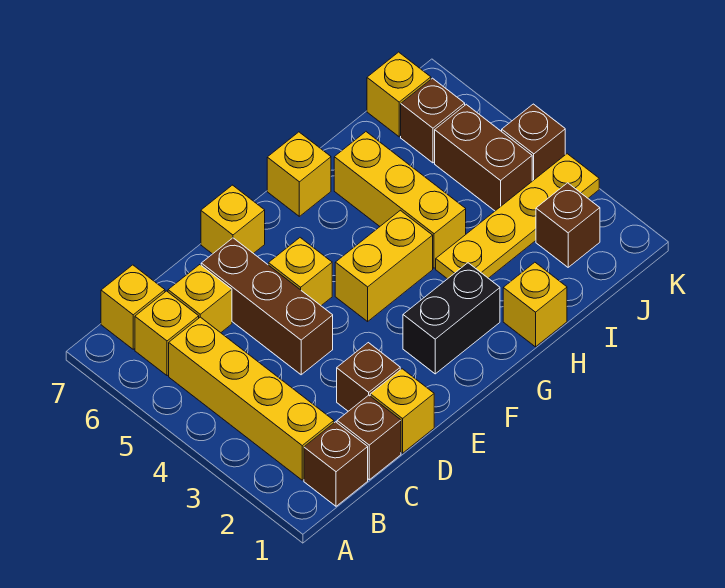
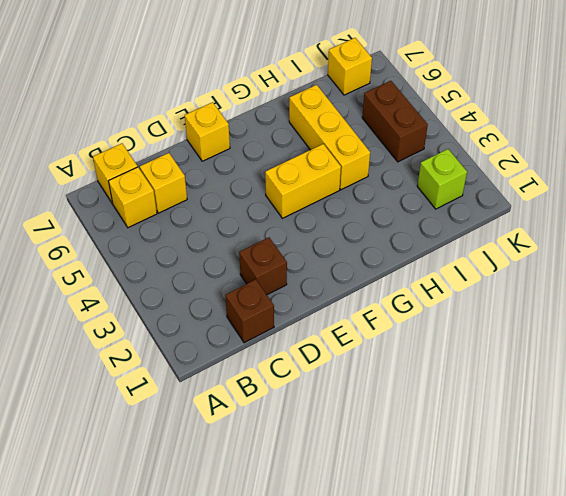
lime 1x1 brick [417,149,467,209] -> brown 1x1 brick [536,183,600,267]
none -> brown 1x1 brick [304,422,368,506]
none -> yellow 1x4 brick [169,317,334,480]
none -> yellow 1x1 brick [370,369,434,453]

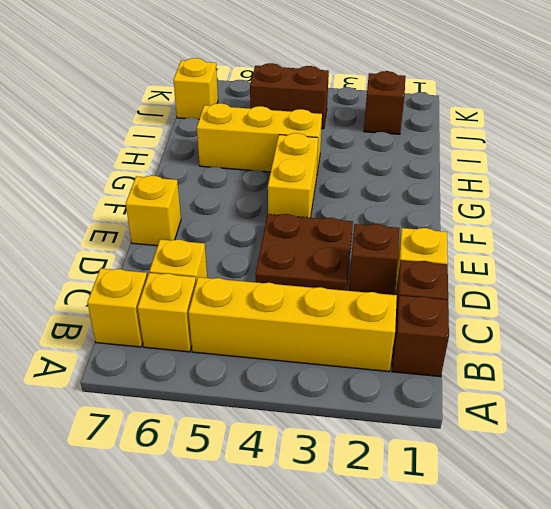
brown 2x2 plate [256,214,353,291] -> brown 1x3 brick [201,238,333,375]
none -> yellow 1x1 brick [268,238,332,306]
none -> black 1x2 brick [403,263,500,374]
none -> yellow 1x1 brick [267,132,331,216]

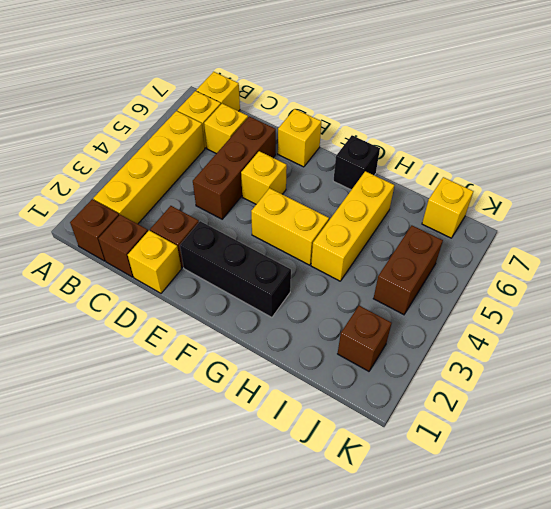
black 1x3 brick [180,221,291,317] -> black 1x2 brick [403,263,500,374]
black 1x1 brick [333,135,380,190] -> yellow 1x1 brick [267,132,331,216]
none -> yellow 1x1 brick [503,262,567,347]
none -> yellow 1x4 plate [436,154,599,279]
none -> brown 1x1 brick [401,78,465,163]

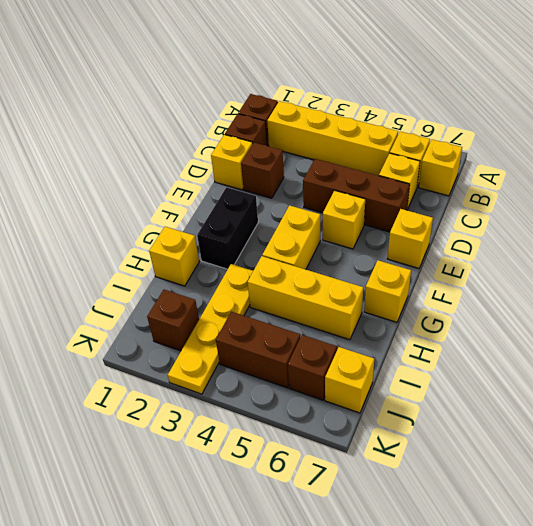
none -> brown 1x1 brick [502,104,565,181]

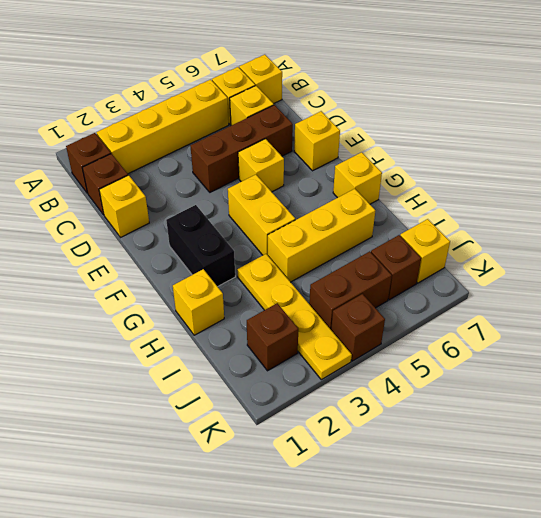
none -> brown 1x1 brick [337,343,400,411]

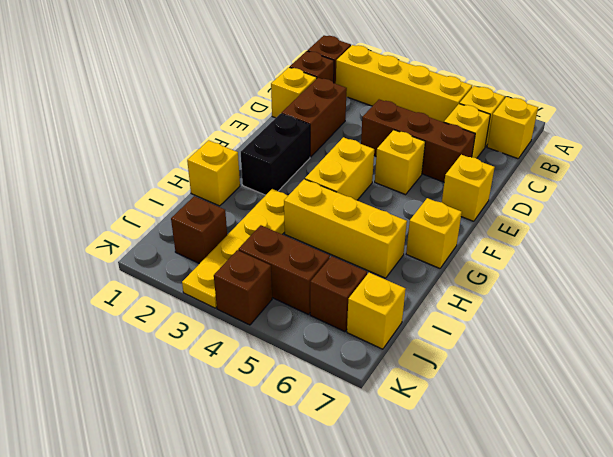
brown 1x2 brick [282,78,347,157] -> brown 1x1 brick [337,343,400,411]

